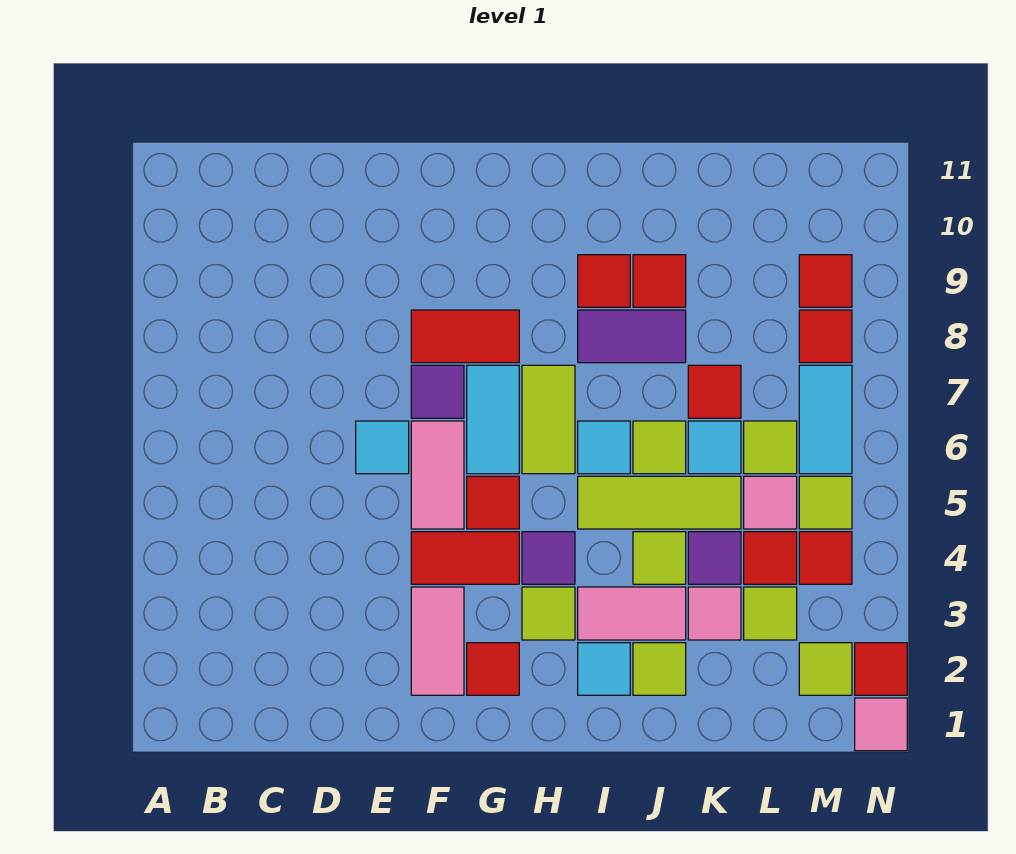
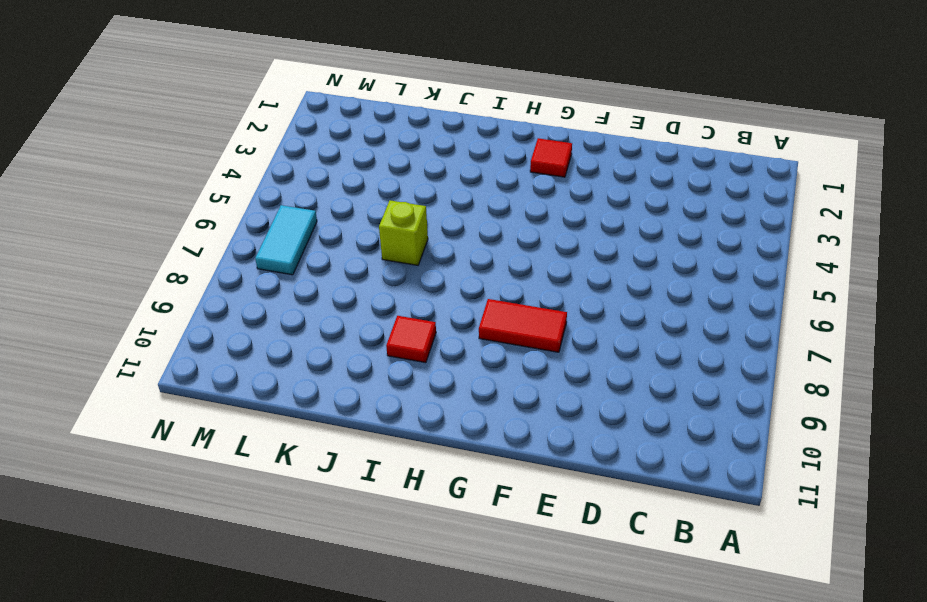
lime 1x1 brick [379,200,428,265] -> lime 1x1 tile [633,421,686,474]
none -> cyan 1x1 tile [356,421,409,474]
none -> pink 1x2 tile [411,587,464,695]
none -> red 1x2 tile [411,532,519,584]
none -> pink 1x2 tile [411,421,464,529]

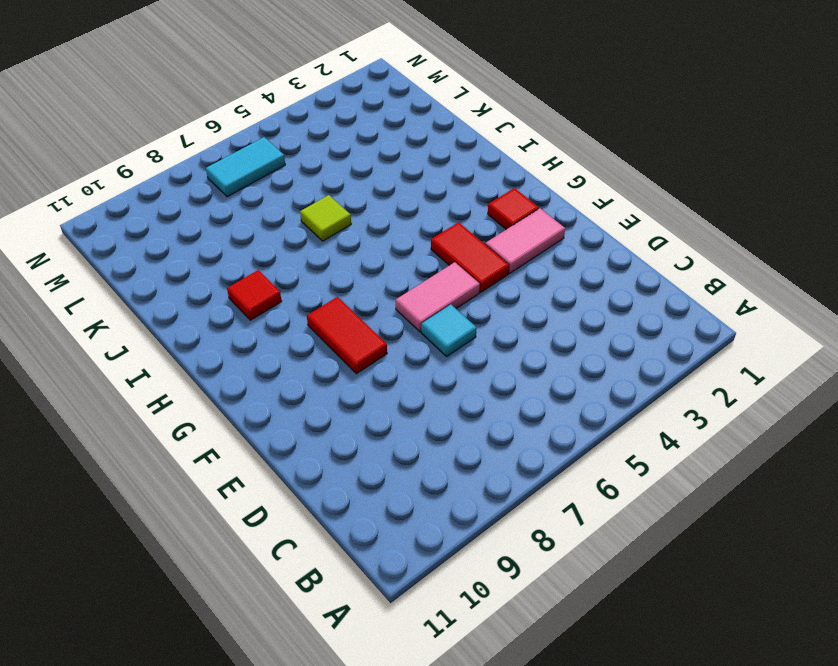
none -> purple 1x1 tile [411,365,464,418]
none -> red 1x1 tile [467,476,519,529]
none -> cyan 1x2 tile [467,365,519,474]
none -> lime 1x1 tile [522,587,575,640]

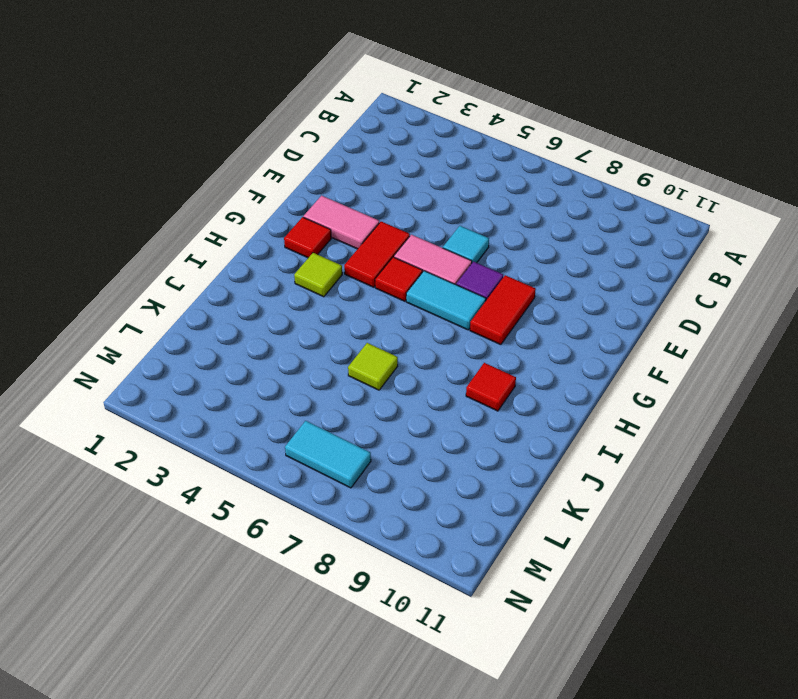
none -> purple 1x1 tile [522,532,575,584]
none -> lime 1x2 tile [522,365,575,474]
none -> cyan 1x1 tile [578,643,630,695]
none -> pink 1x2 tile [578,587,686,640]

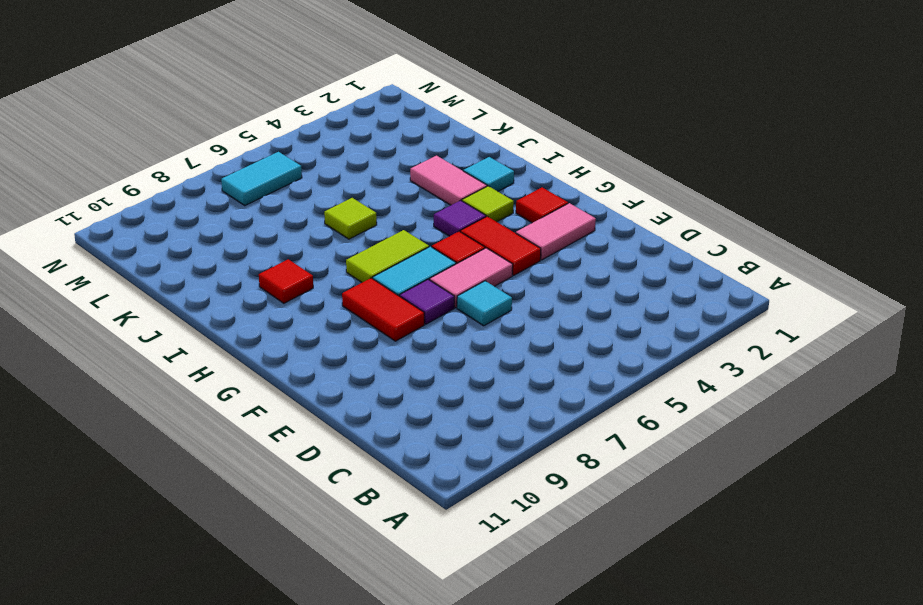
none -> lime 1x3 tile [578,476,741,529]
none -> cyan 1x1 tile [578,421,630,474]
none -> purple 1x2 tile [578,310,686,363]
none -> lime 1x1 tile [633,643,686,695]

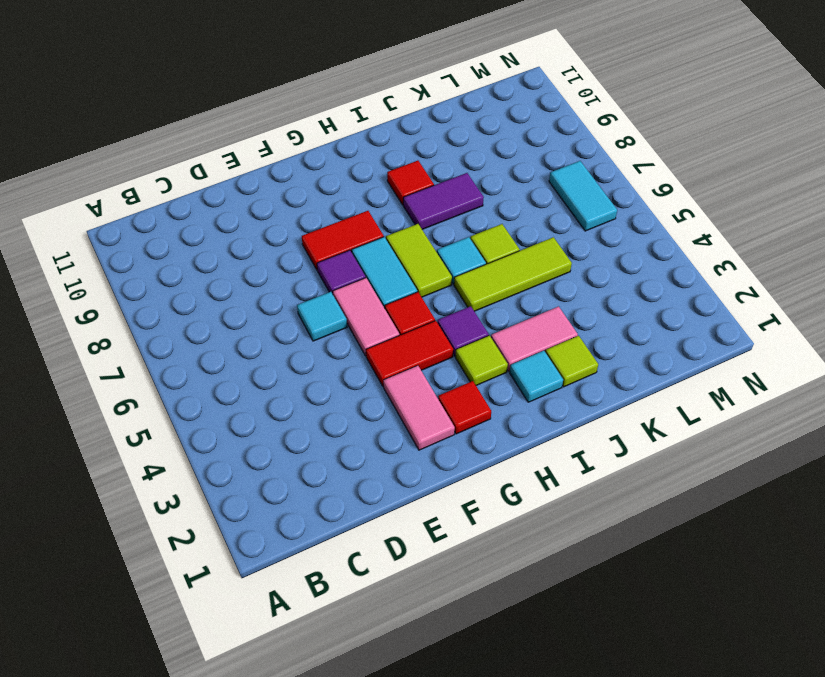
none -> lime 1x1 tile [633,532,686,584]
none -> red 1x1 tile [633,255,686,307]
none -> pink 1x1 tile [688,587,741,640]
none -> purple 1x1 tile [688,532,741,584]

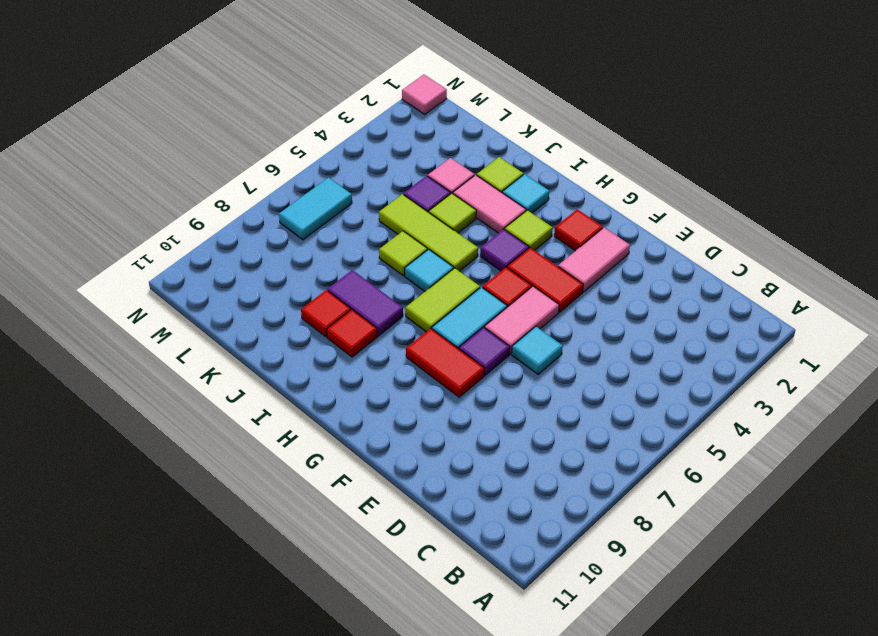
none -> cyan 1x1 tile [688,421,741,474]
none -> red 1x1 tile [688,365,741,418]
none -> lime 1x1 tile [744,587,797,640]
none -> red 1x1 tile [744,532,797,584]

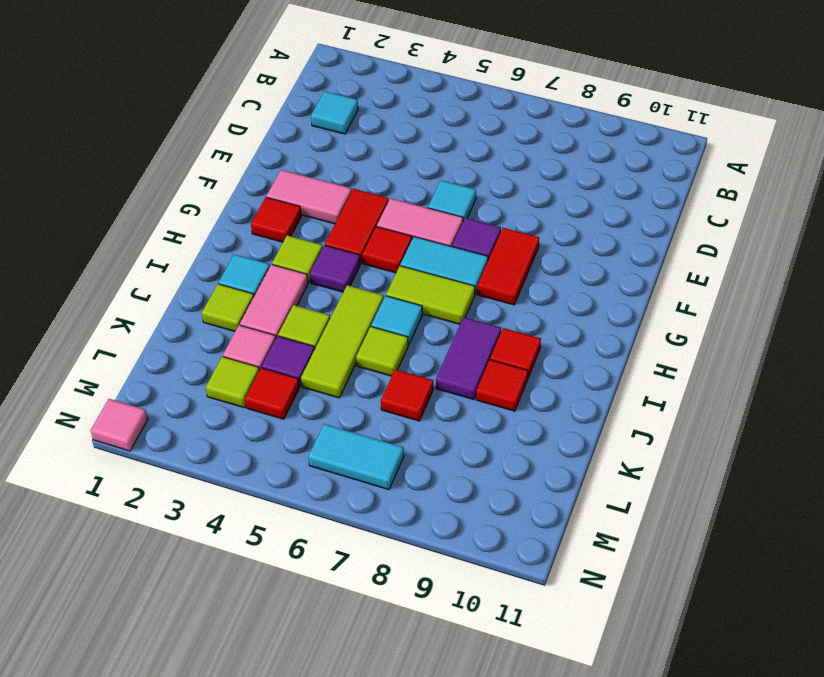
cyan 1x1 tile [311,91,358,134] -> cyan 1x1 tile moved to [688,421,741,474]
none -> pink 1x1 tile [744,476,797,529]
none -> lime 1x1 tile [744,421,797,474]
none -> lime 1x1 tile [799,643,852,695]
none -> red 1x1 tile [799,532,852,584]

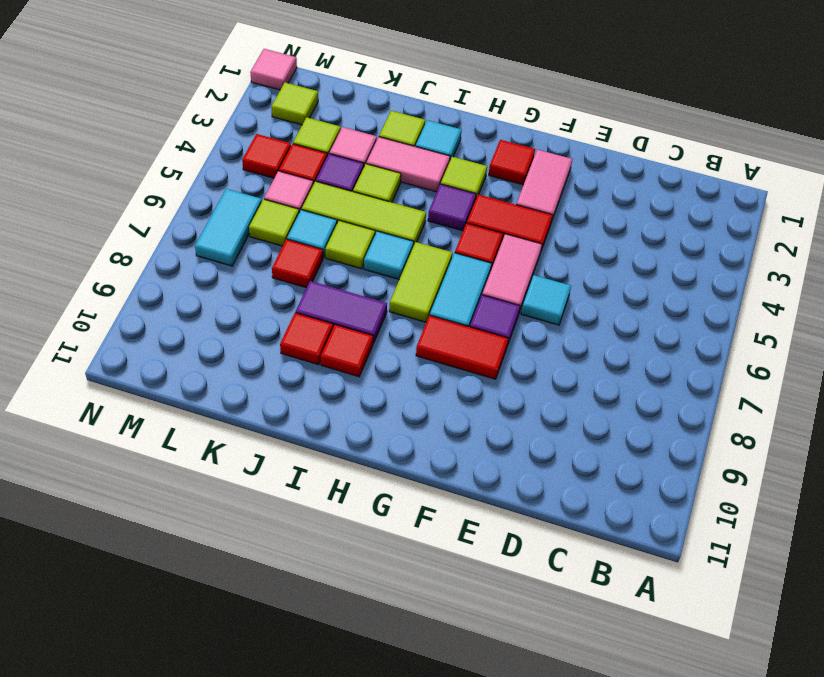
none -> lime 1x1 tile [799,476,852,529]
none -> red 1x1 tile [799,310,852,363]
none -> red 1x1 tile [799,255,852,307]
none -> red 1x1 tile [855,643,907,695]

